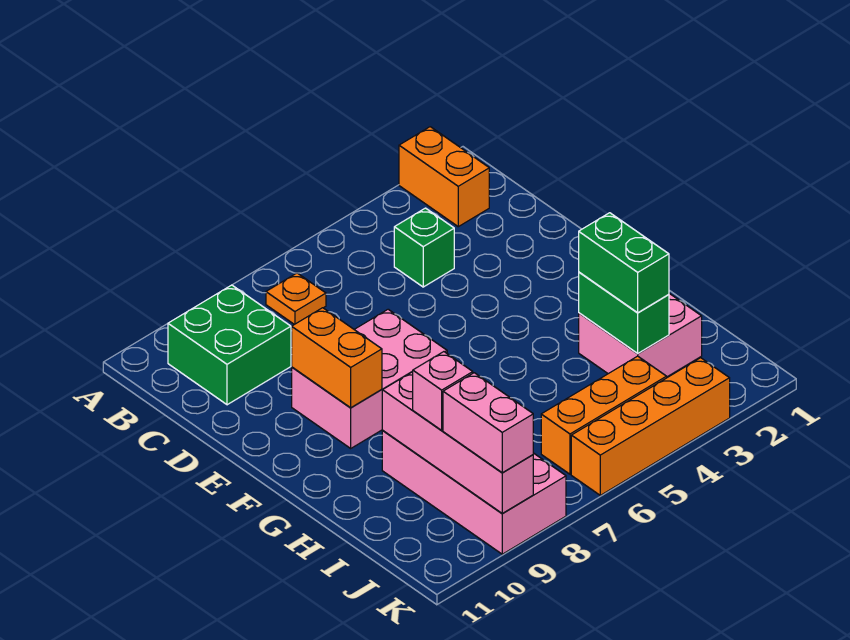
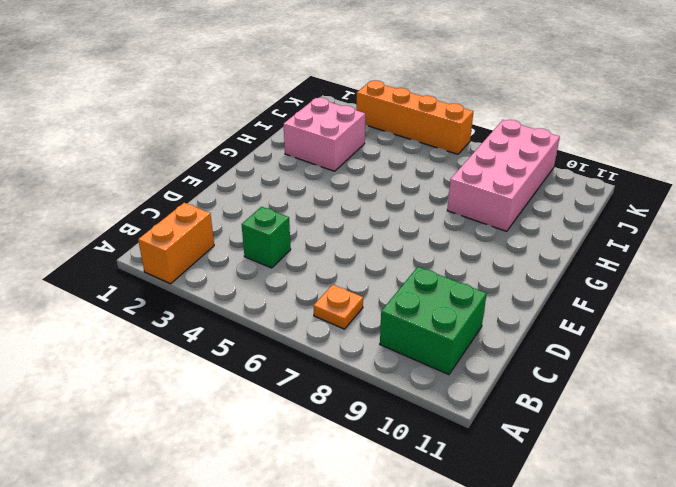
none -> pink 2x3 brick [292,309,447,448]
none -> orange 1x3 brick [541,356,667,474]
none -> orange 1x2 brick [292,308,382,408]

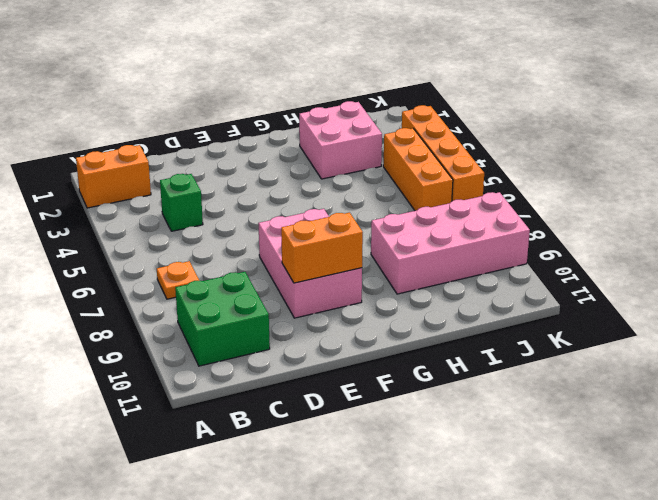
none -> green 1x2 brick [579,272,669,354]
none -> pink 1x4 brick [382,372,533,514]
none -> green 1x2 brick [579,213,669,313]

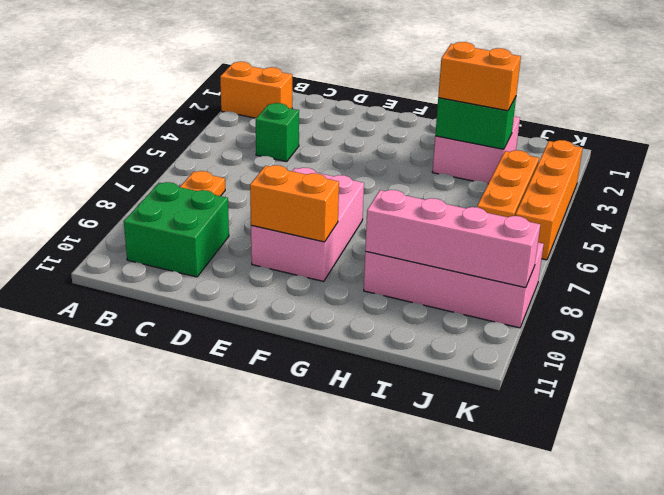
orange 1x2 brick [438,42,521,111] -> green 1x2 brick [579,213,669,313]
none -> pink 1x1 brick [413,352,473,430]
none -> pink 1x2 brick [443,373,533,473]

